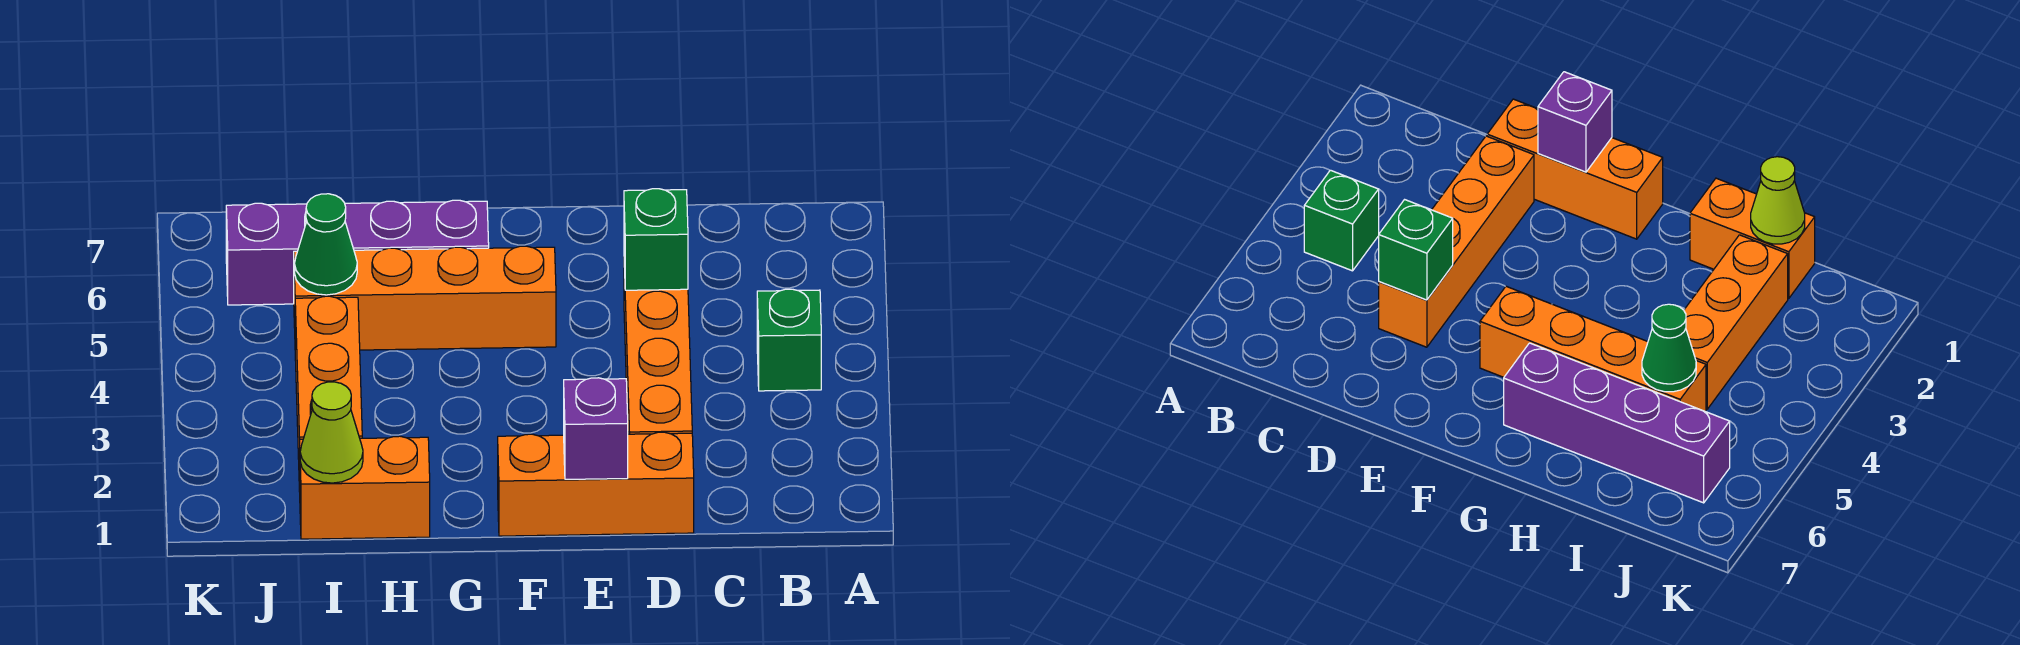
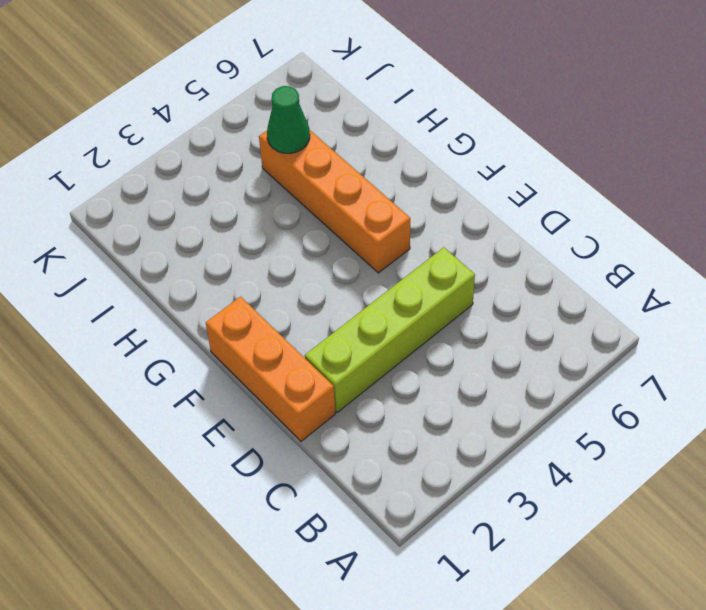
lime 1x4 brick [305,247,475,413] -> orange 1x4 brick [624,268,692,434]
none -> green 1x1 brick [757,289,821,391]
none -> purple 1x4 brick [226,200,489,305]

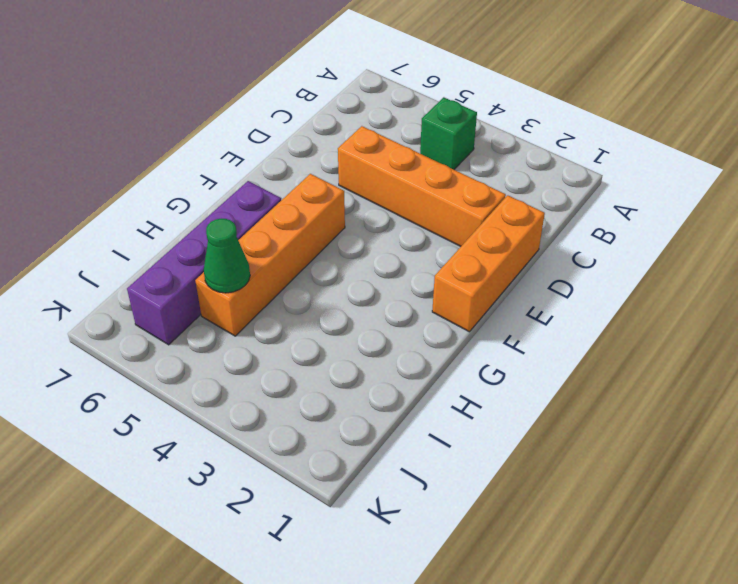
none -> orange 1x2 brick [300,436,430,539]
none -> orange 1x3 brick [295,296,362,492]

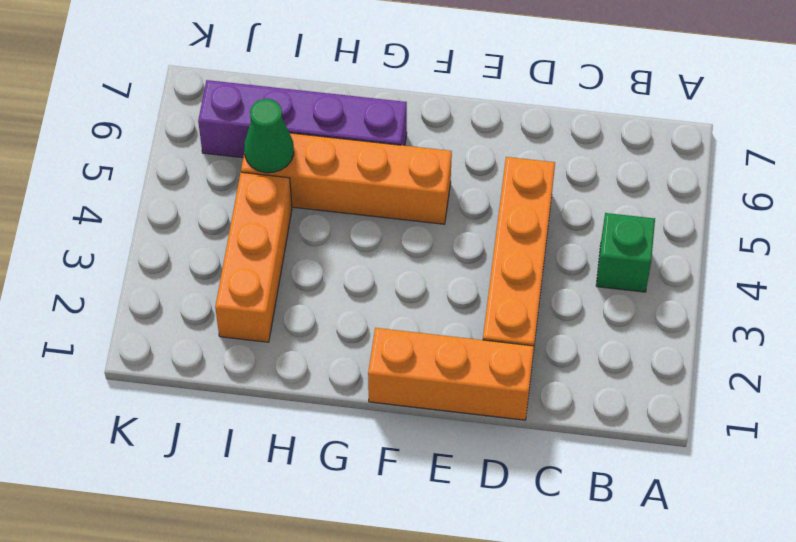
none -> orange 1x2 brick [300,436,430,539]
none -> green 1x1 brick [624,189,688,290]

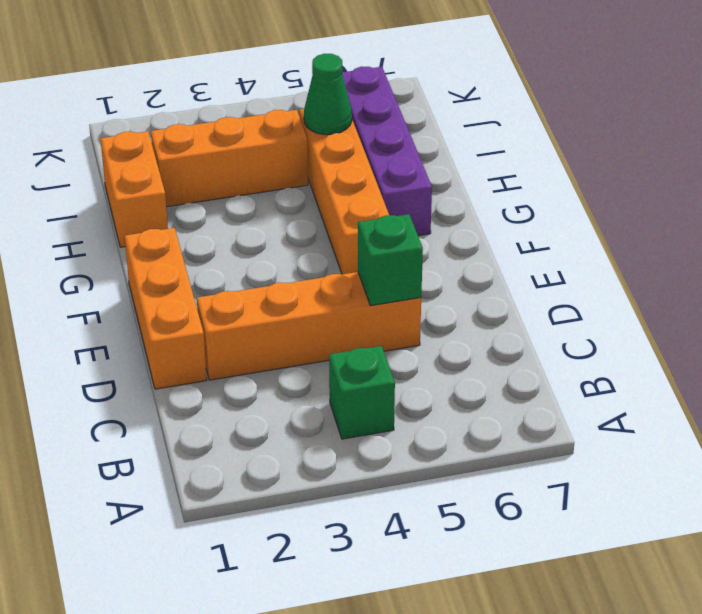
none -> purple 1x1 brick [564,378,628,479]
none -> lime 1x1 cone [300,382,363,483]

